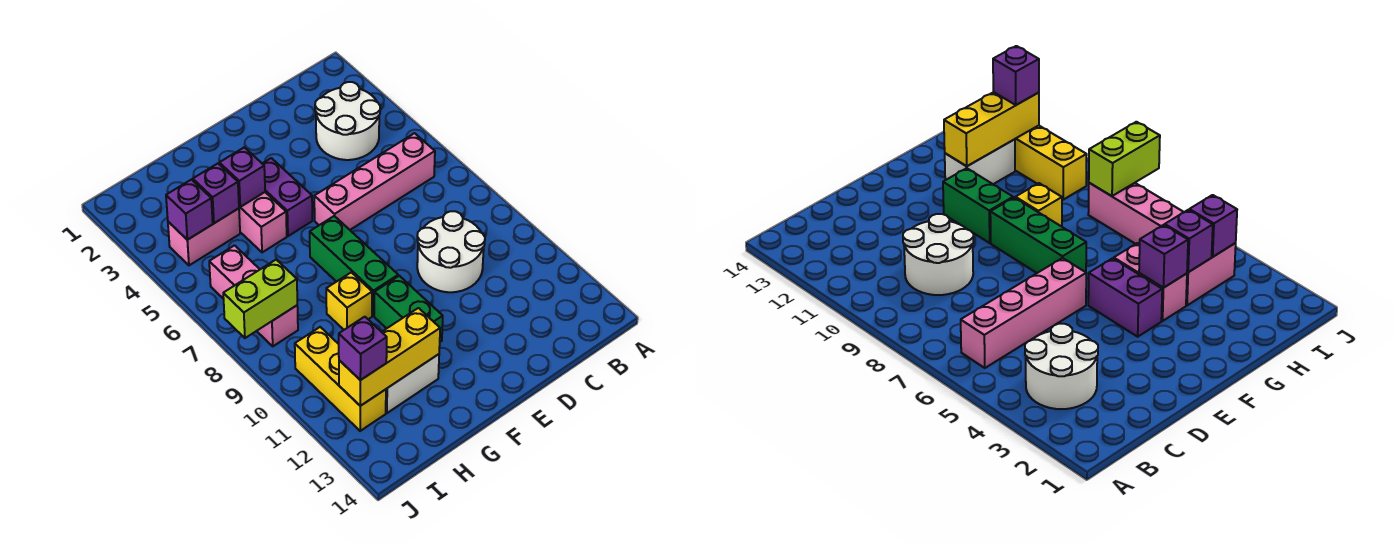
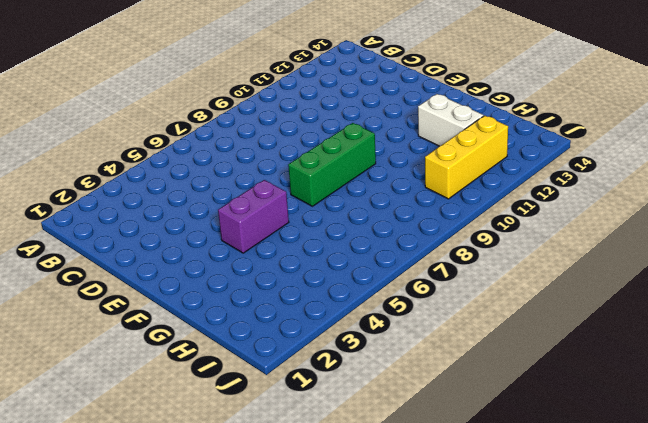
none -> white 2x2 round brick [315,82,380,160]
none -> pink 1x4 brick [314,133,435,230]
none -> white 2x2 round brick [417,211,485,292]

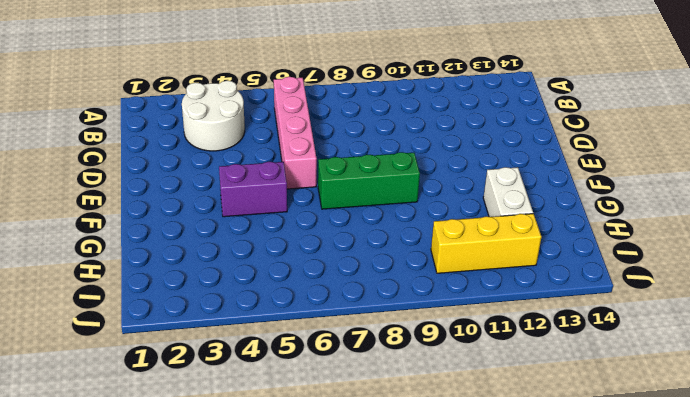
none -> white 2x2 round brick [417,211,485,292]
none -> green 1x2 brick [374,276,443,342]
none -> pink 1x2 brick [239,192,287,252]

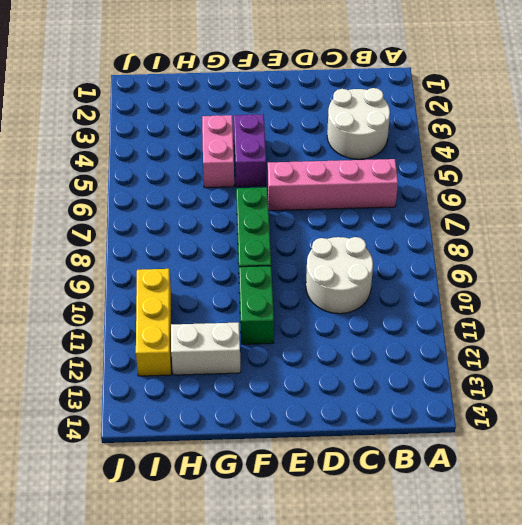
none -> yellow 1x1 brick [326,272,372,330]
none -> pink 1x2 brick [168,208,240,265]
none -> pink 1x3 brick [209,246,298,346]

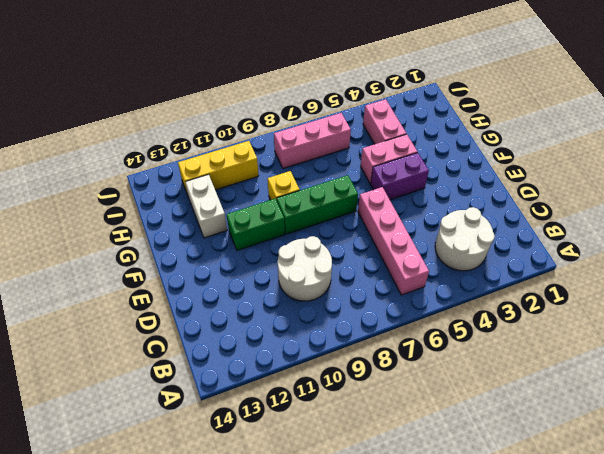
none -> purple 1x1 brick [219,147,265,207]
none -> yellow 1x3 brick [339,308,440,406]
none -> purple 1x1 brick [193,164,239,223]

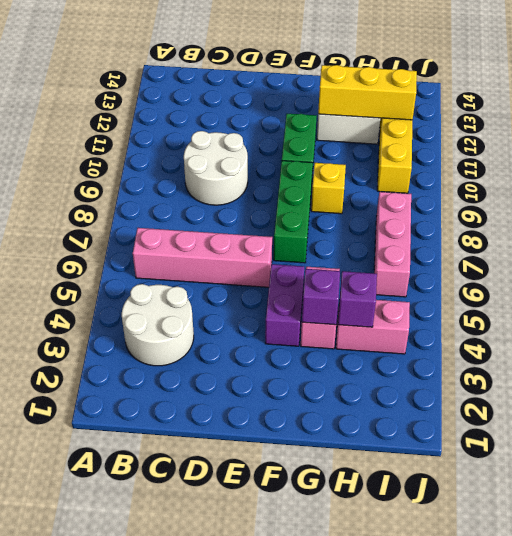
none -> purple 1x1 brick [166,180,213,240]
none -> lime 1x2 brick [223,260,297,338]
none -> purple 1x1 brick [339,317,387,380]

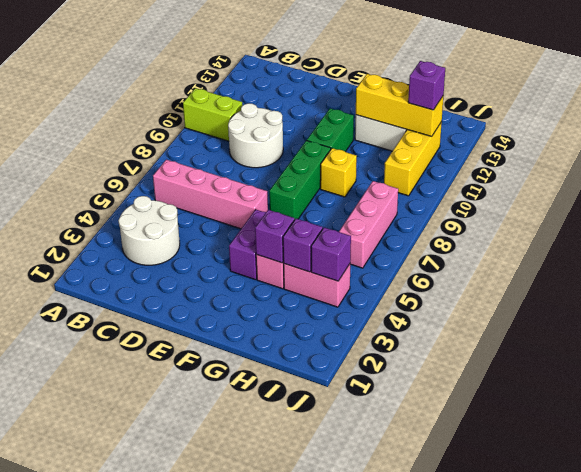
lime 1x2 brick [183,88,243,141] -> lime 1x2 brick moved to [223,260,297,338]

